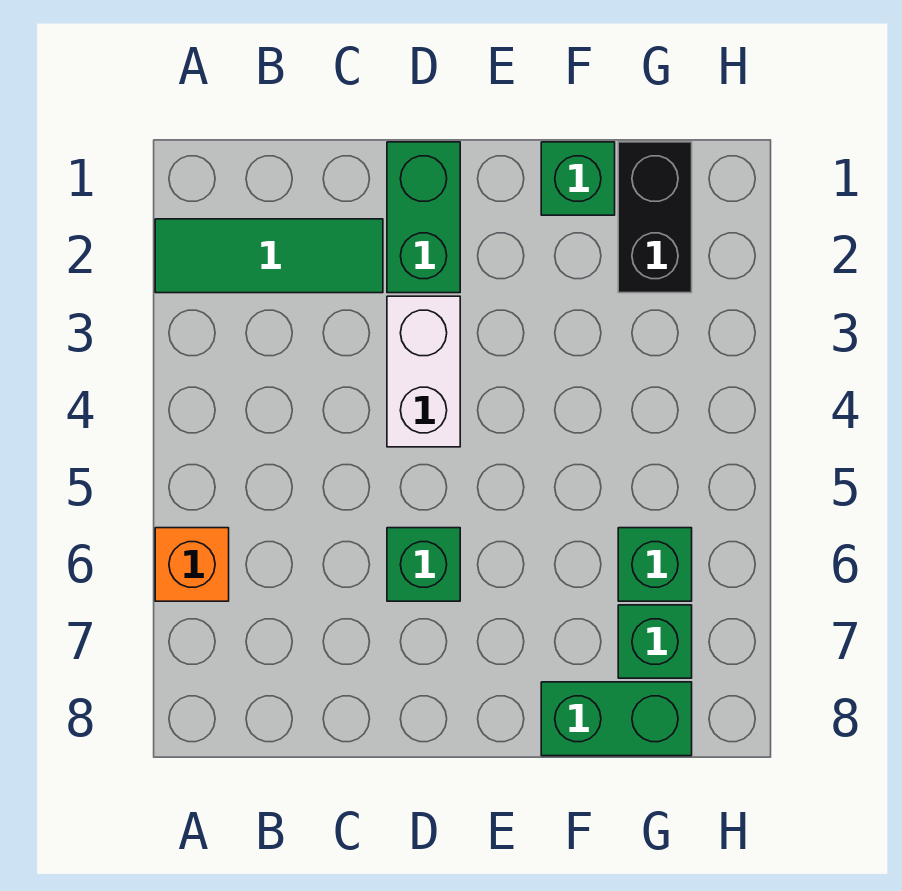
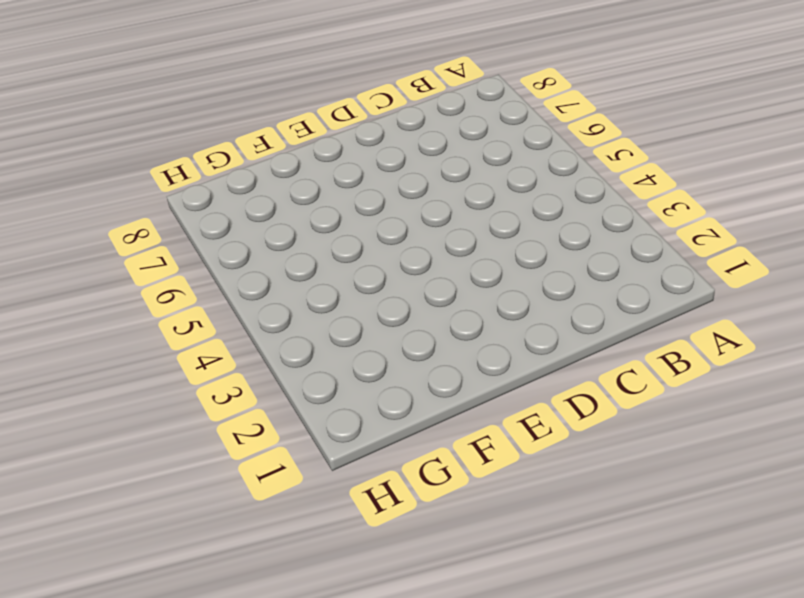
none -> green 1x3 tile [155,219,383,293]
none -> orange 1x1 brick [155,528,229,601]

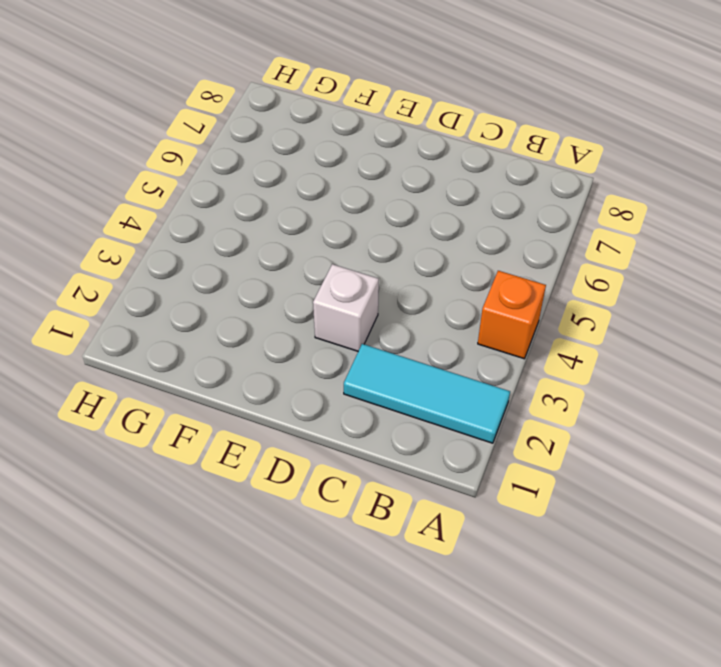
cyan 1x3 tile [344,344,510,443] -> green 1x3 tile [155,219,383,293]
orange 1x1 brick [478,271,546,359] -> orange 1x1 brick moved to [155,528,229,601]
white 1x1 brick [313,264,379,351] -> white 1x2 brick [387,296,460,447]
none -> green 1x2 brick [387,142,460,293]
none -> green 1x1 brick [387,528,460,601]

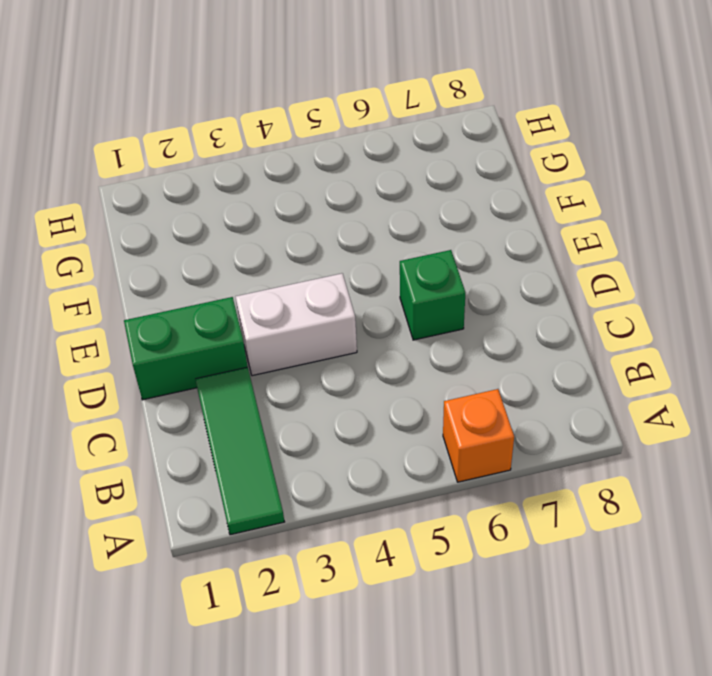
none -> green 1x1 brick [541,142,615,215]
none -> green 1x2 brick [541,682,692,756]

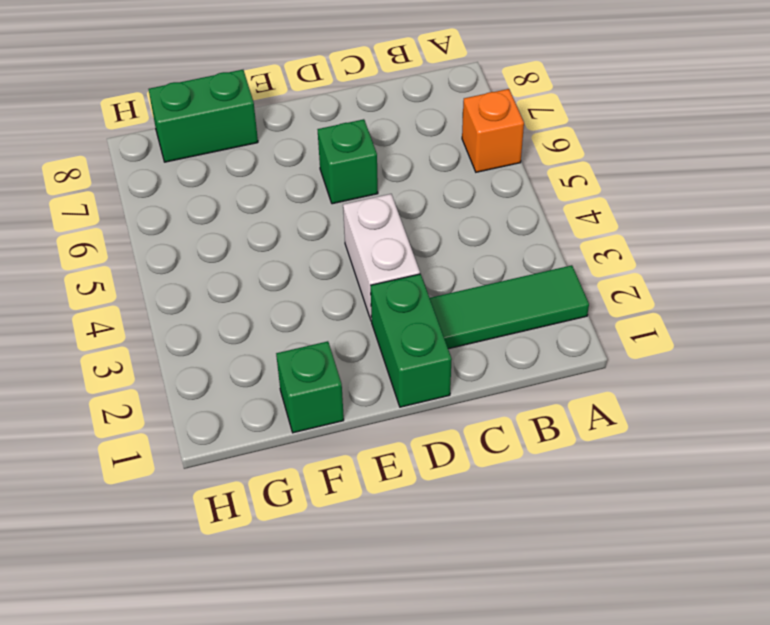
none -> black 1x2 brick [618,142,692,293]
none -> green 1x1 brick [618,528,692,601]

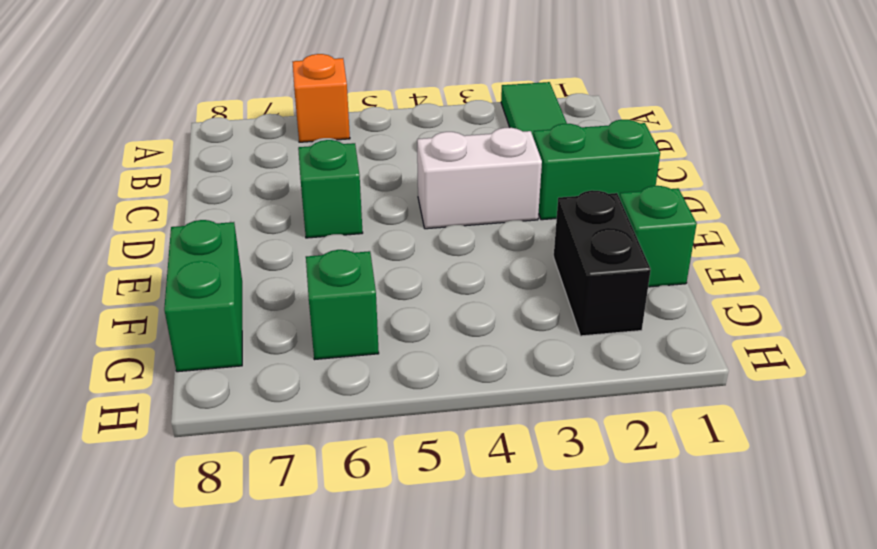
black 1x2 brick [554,190,651,336] -> black 1x2 brick turned to [618,142,692,293]
none -> green 1x1 brick [618,605,692,678]

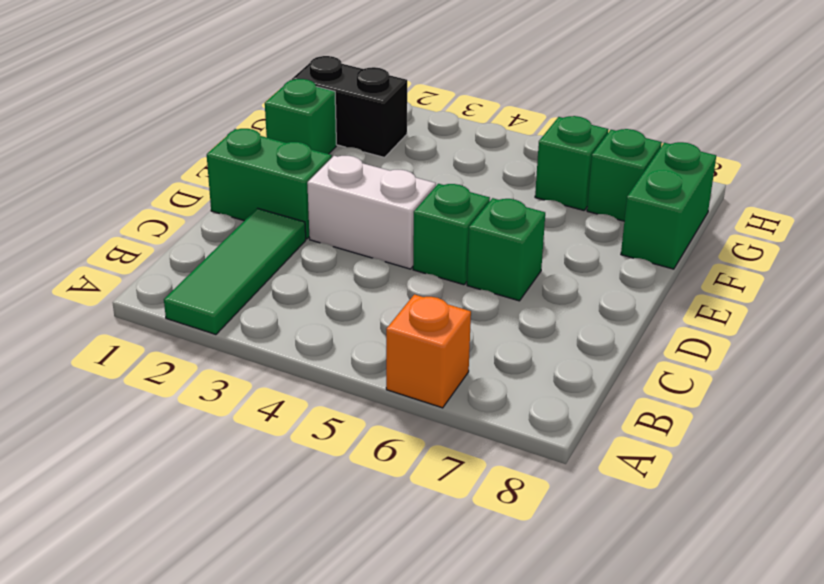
green 1x1 brick [413,184,490,285] -> none

